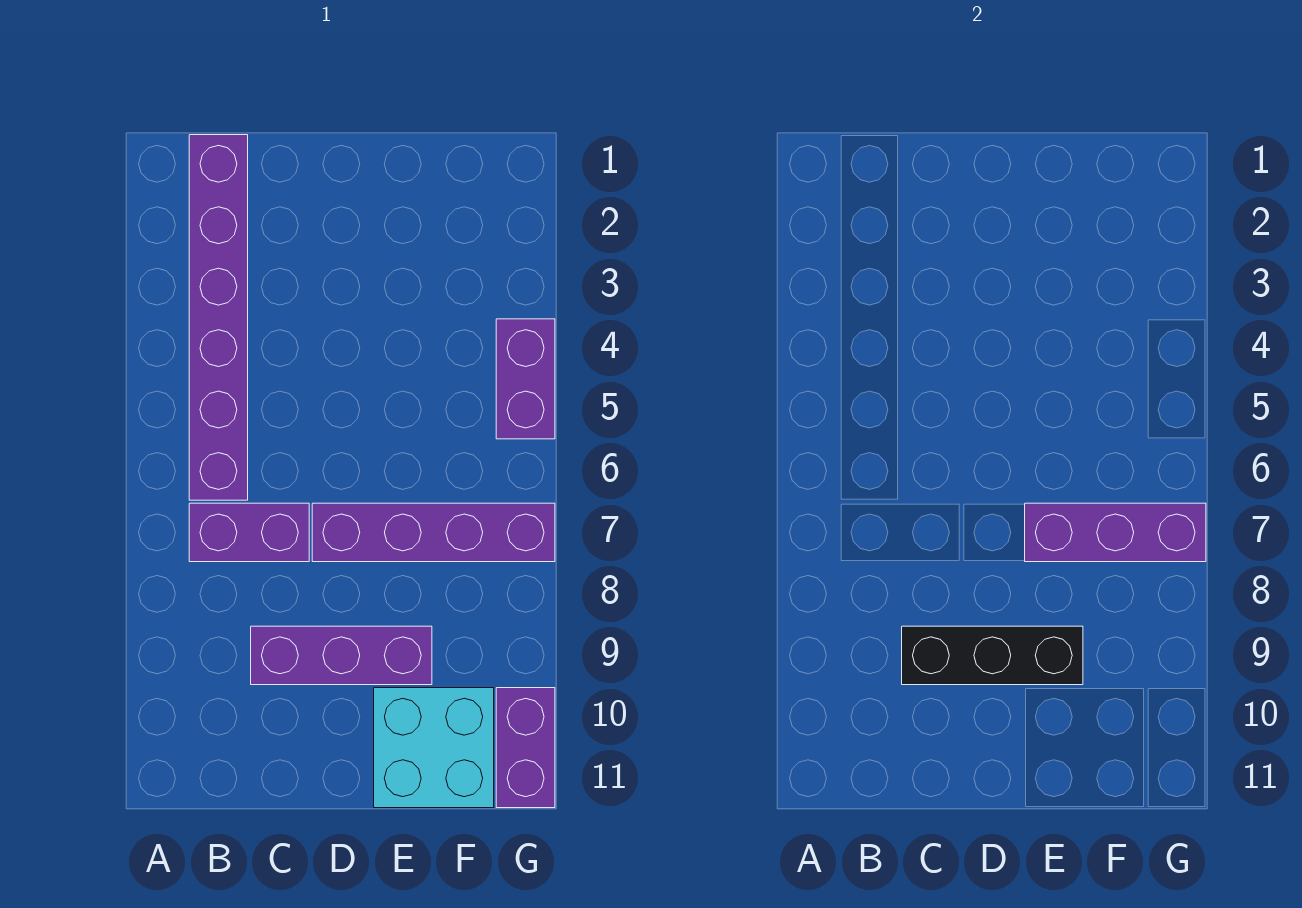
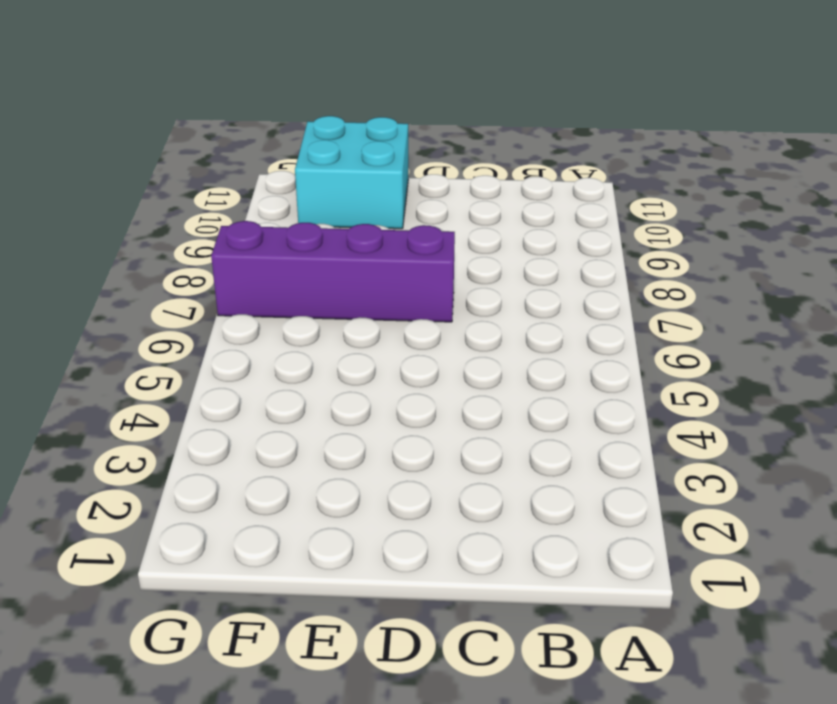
none -> purple 1x6 brick [189,135,248,500]
none -> purple 1x2 brick [189,503,309,562]

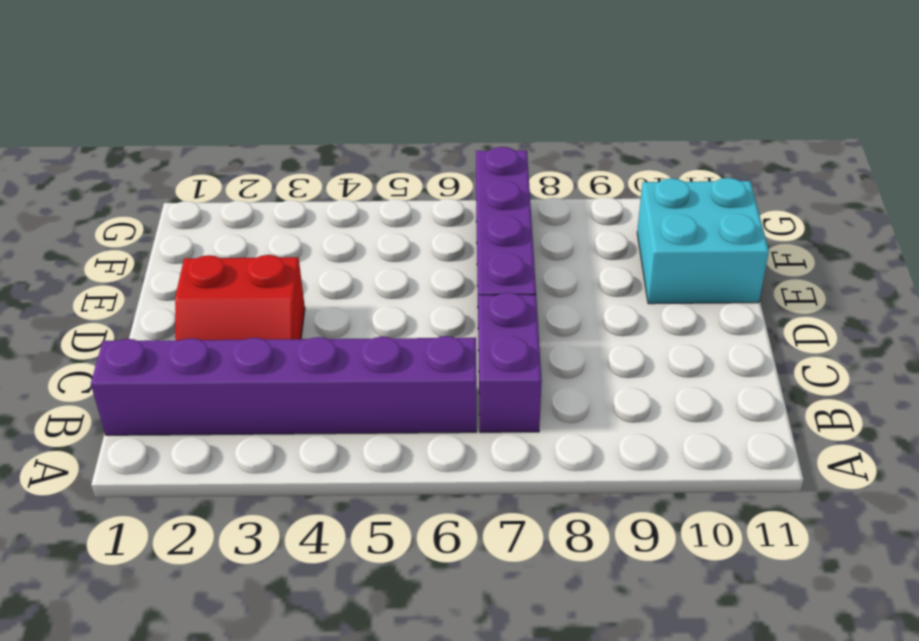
red 2x2 slope [175,255,305,340] -> none
none -> purple 1x3 brick [251,626,432,685]
none -> purple 1x2 brick [496,319,555,439]

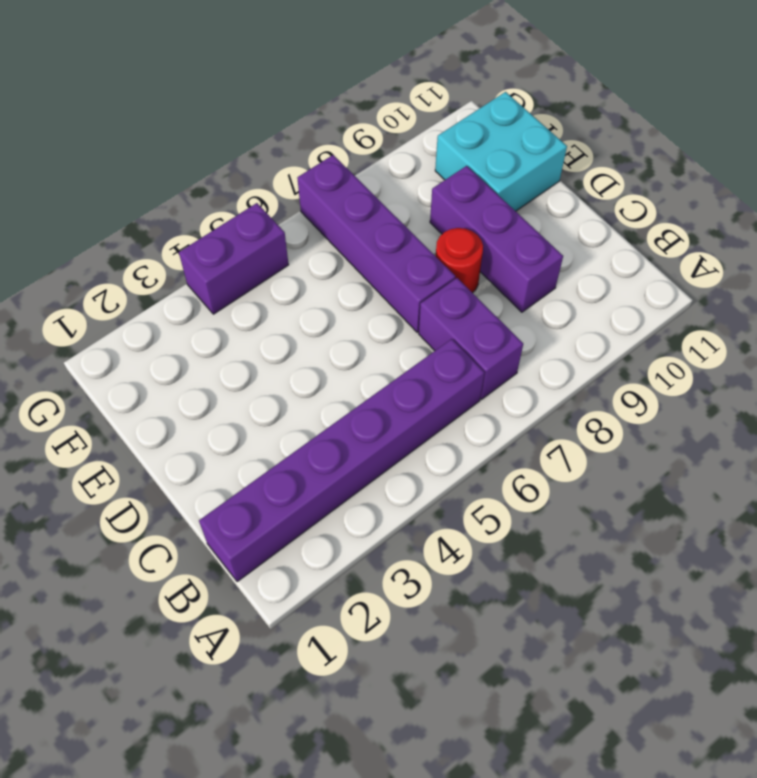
red 1x1 round brick [436,228,483,293] -> none
none -> purple 1x2 brick [496,688,555,808]
none -> black 1x3 brick [902,626,1083,685]

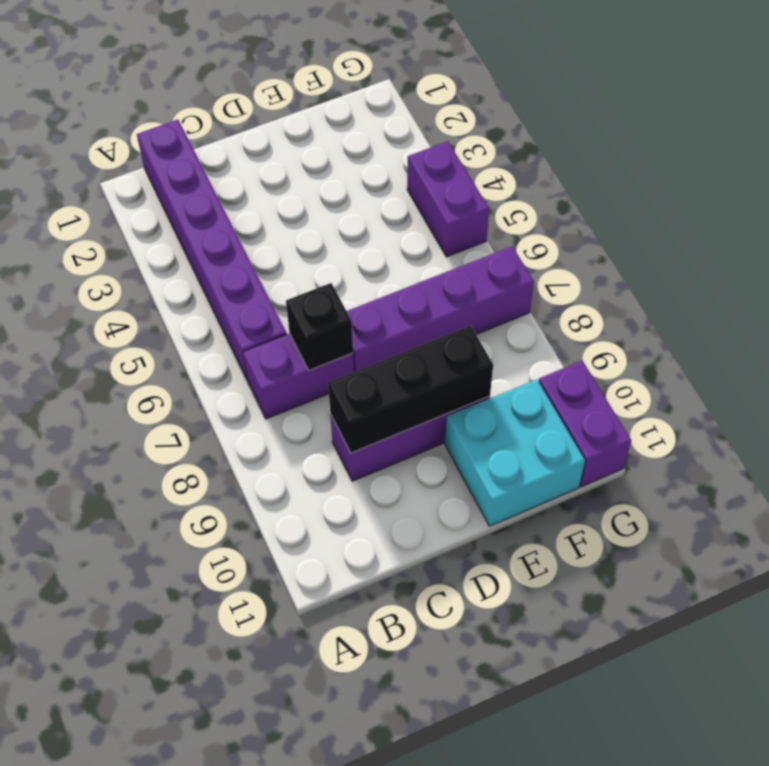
black 1x1 brick [286,283,353,371] -> none
none -> purple 1x3 brick [1025,503,1206,562]

